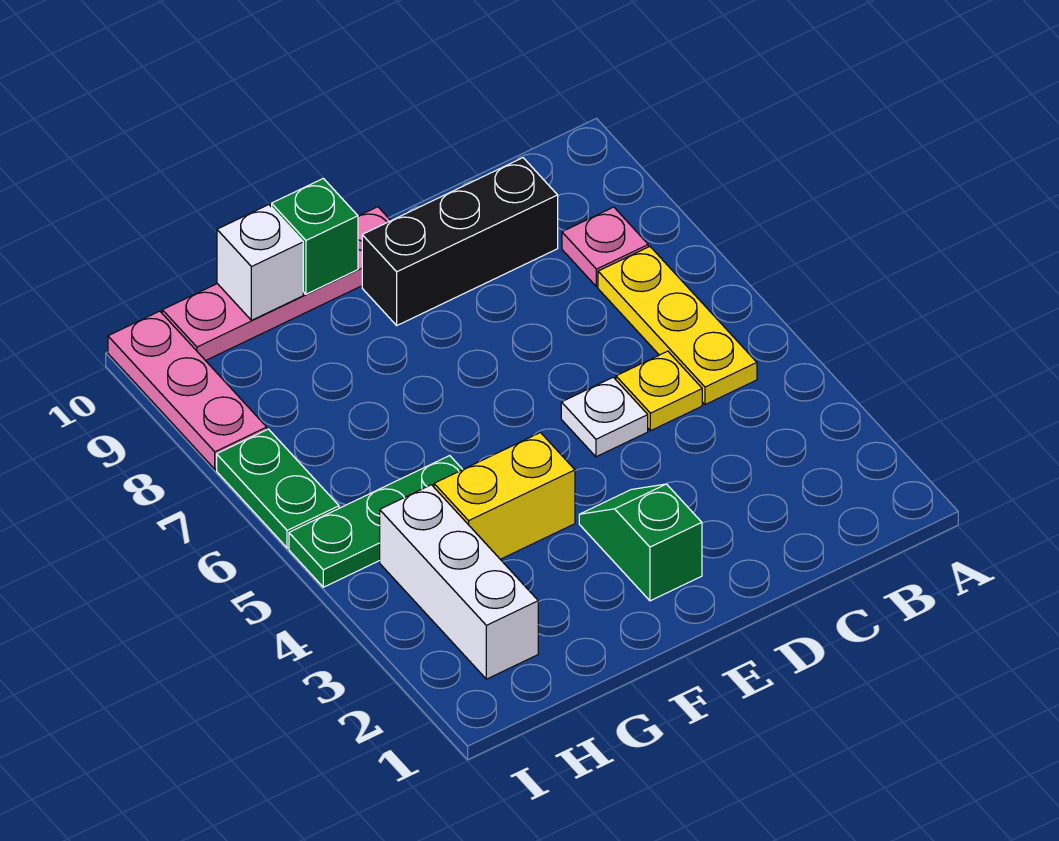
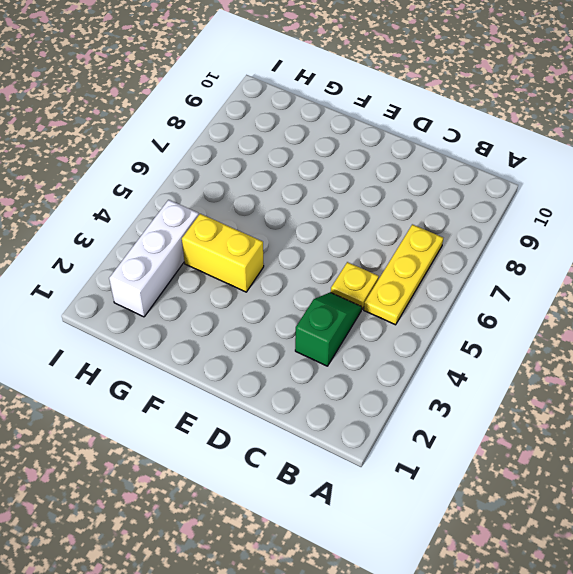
green 1x2 slope [295,292,362,366] -> green 1x2 slope moved to [579,484,702,601]
none -> pink 1x1 plate [562,207,648,287]
none -> black 1x3 brick [362,158,558,325]
none -> white 1x1 plate [561,377,648,457]

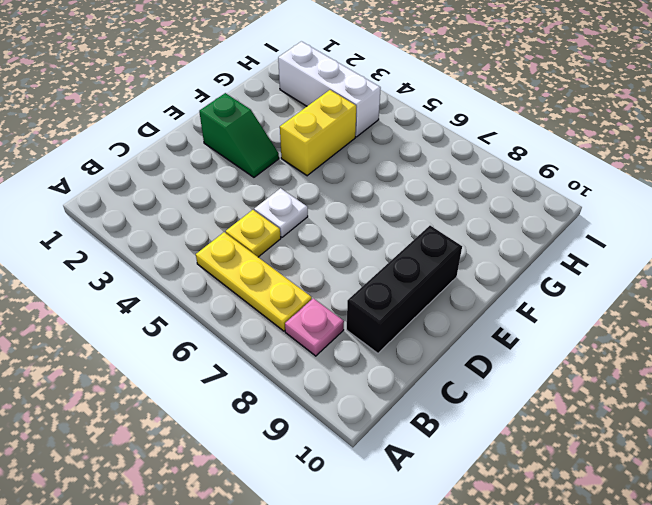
none -> pink 1x4 plate [162,207,391,361]
none -> green 1x3 plate [289,456,463,587]
none -> green 1x2 plate [217,429,339,548]

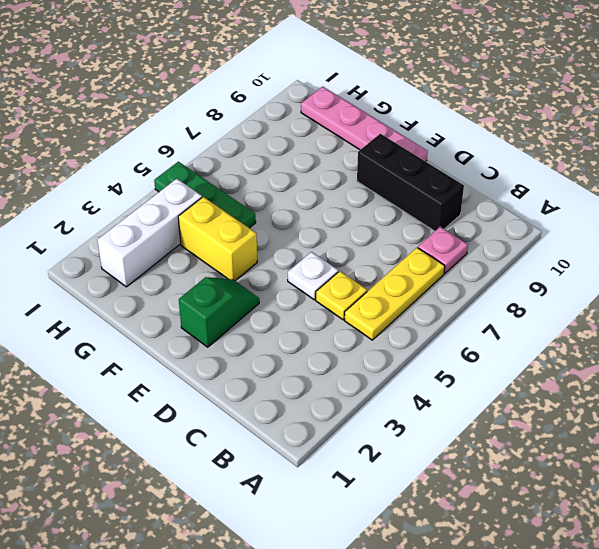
none -> green 1x2 plate [217,429,339,548]
none -> pink 1x3 plate [108,311,267,469]
none -> green 1x1 brick [272,178,358,294]

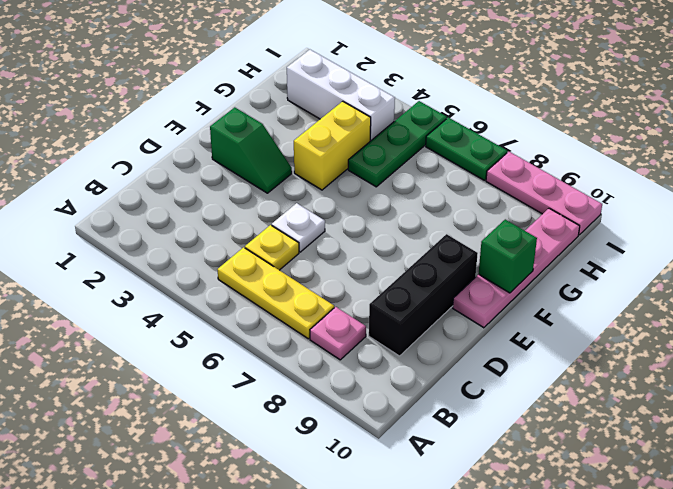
none -> white 1x1 brick [217,205,303,320]

